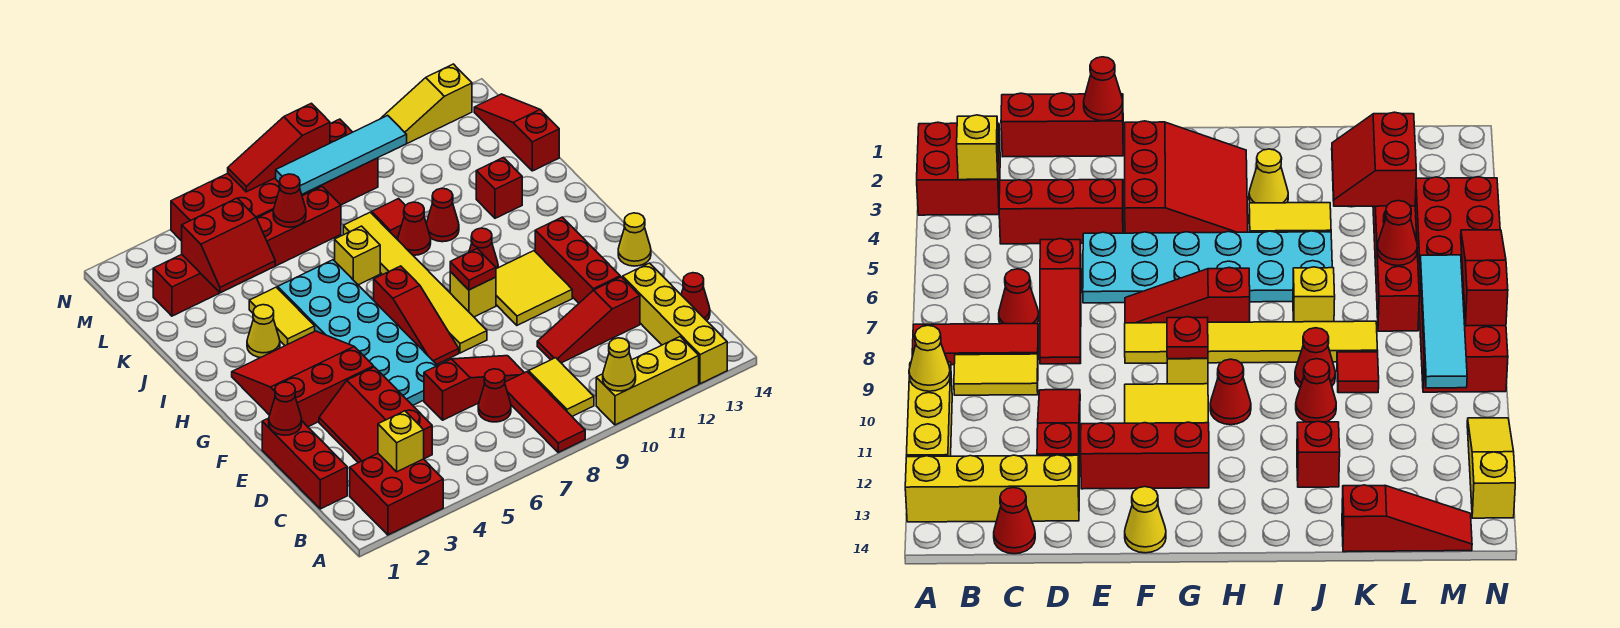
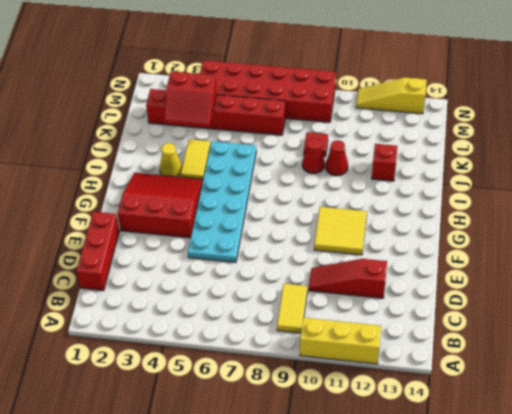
none -> red 2x2 brick [350,454,443,535]
none -> red 1x3 tile [505,372,585,452]
none -> yellow 1x4 brick [623,263,727,384]
none -> red 2x3 slope [319,367,432,463]

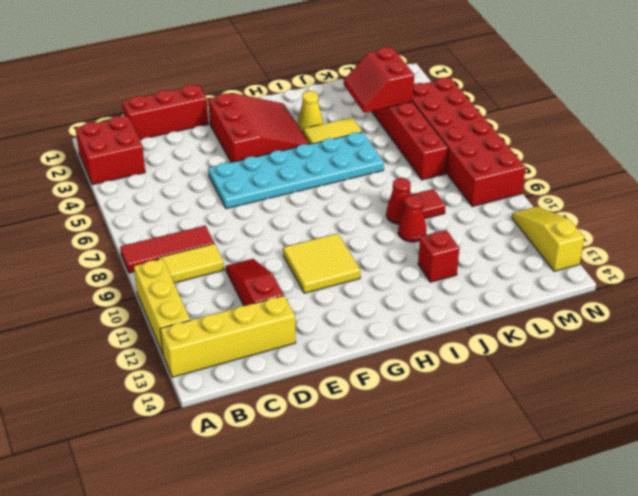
none -> red 2x3 slope [319,367,432,463]
none -> red 1x1 cone [478,369,511,422]
none -> red 1x1 cone [681,273,710,321]
none -> red 1x3 slope [424,356,524,420]

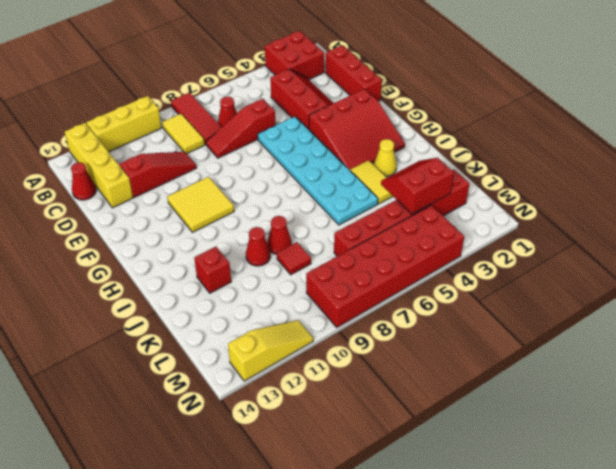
none -> red 1x3 brick [535,217,620,303]
none -> red 1x3 slope [374,266,459,364]
none -> yellow 1x6 tile [343,212,487,353]
none -> yellow 1x1 cone [618,213,651,266]

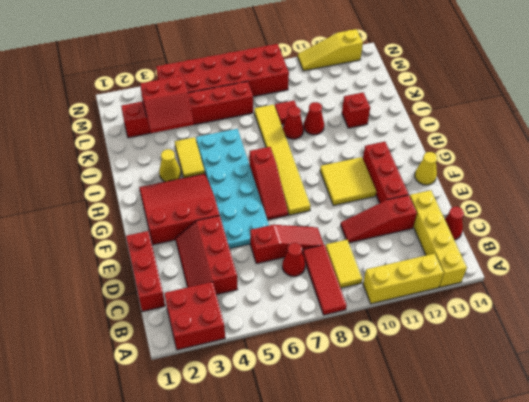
none -> yellow 1x1 brick [450,272,496,317]
none -> red 1x1 cone [469,228,498,269]
none -> yellow 1x1 brick [335,226,380,285]
none -> red 1x3 slope [474,94,559,171]

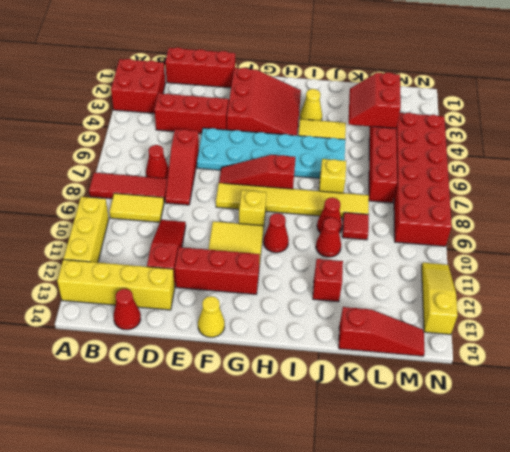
none -> yellow 1x1 cone [603,338,636,391]
none -> yellow 1x1 brick [378,411,424,472]
none -> red 1x1 cone [269,382,302,435]
none -> red 1x1 plate [450,249,496,290]

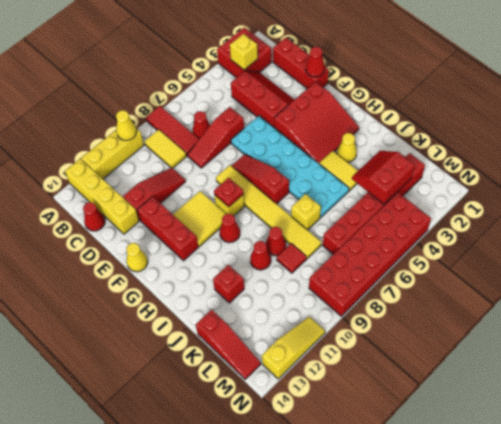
none -> red 1x1 cone [273,174,306,227]
none -> cyan 1x4 tile [276,115,407,194]
none -> red 1x3 slope [228,103,330,192]

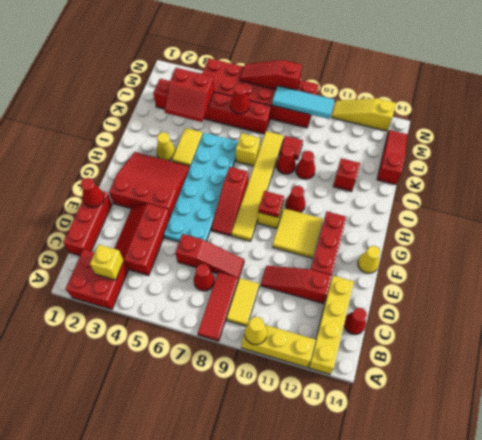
cyan 1x3 tile [272,86,334,119] -> cyan 1x4 tile [276,115,407,194]

